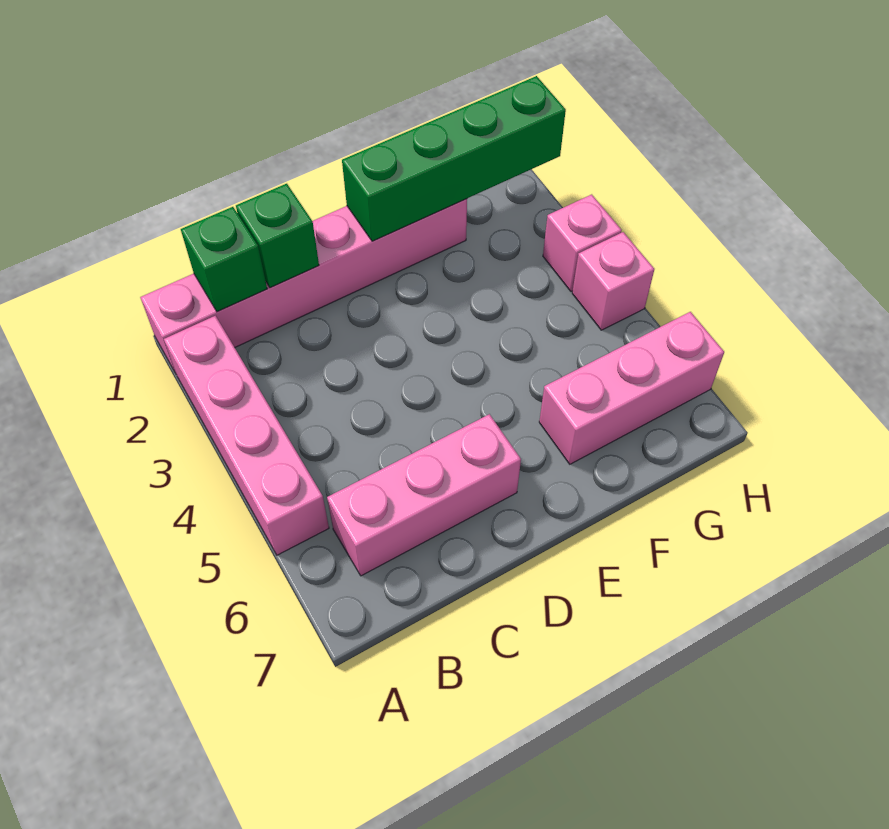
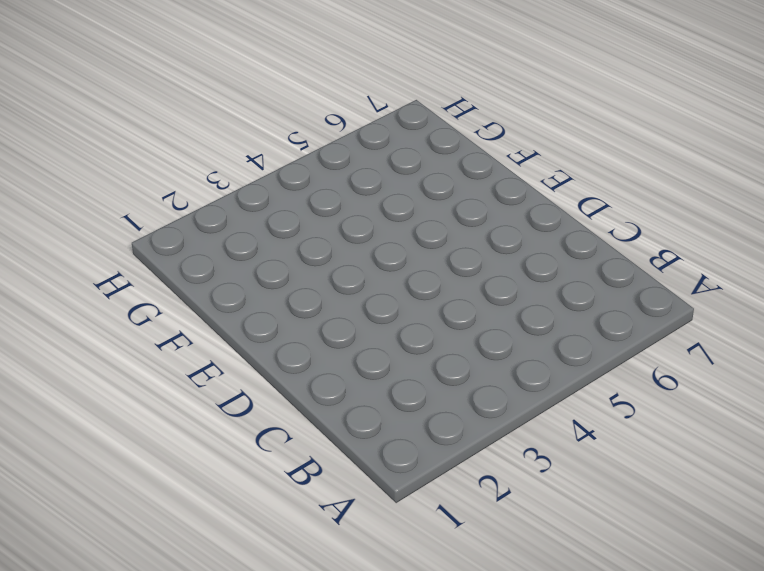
none -> pink 1x6 brick [140,199,467,373]
none -> pink 1x4 brick [164,316,329,555]

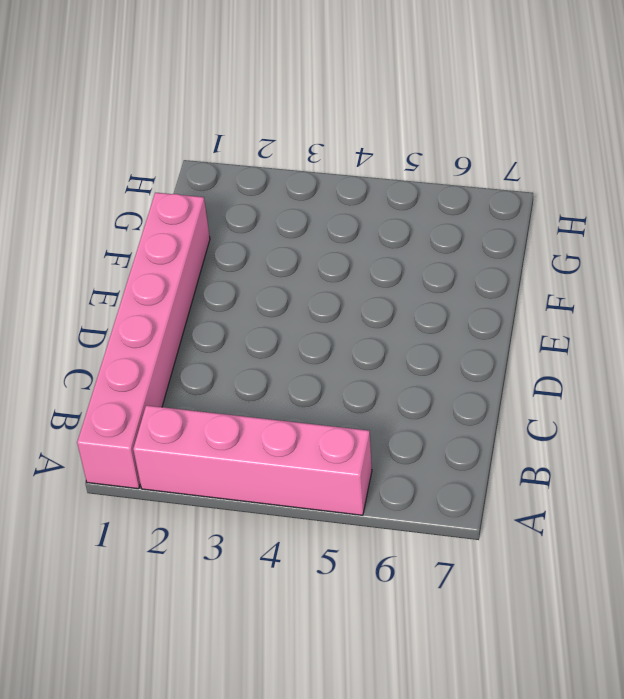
none -> pink 1x3 brick [327,414,521,576]
none -> pink 1x3 brick [539,312,724,464]

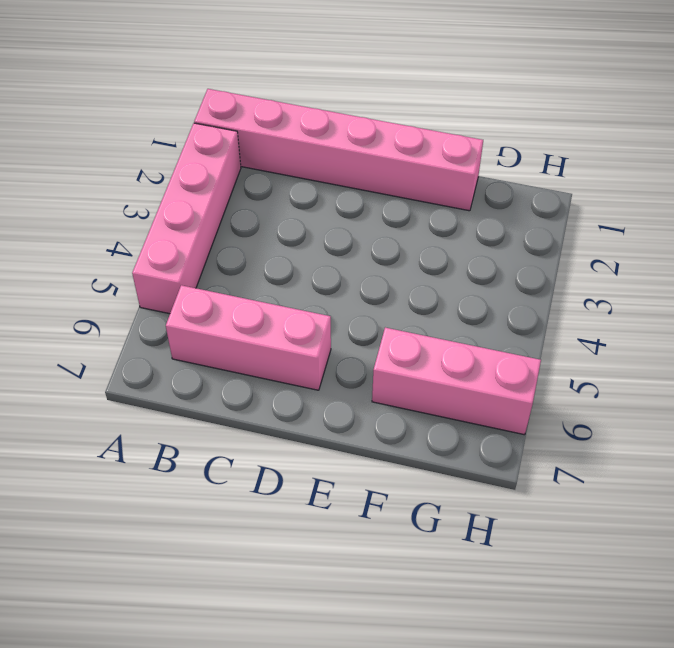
none -> pink 1x1 brick [543,194,622,291]
none -> pink 1x1 brick [572,232,654,330]

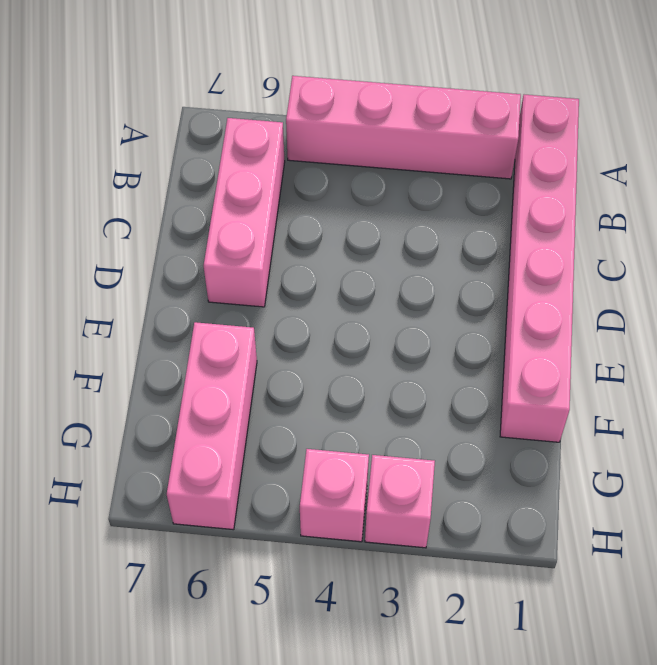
none -> green 1x1 brick [181,207,267,312]
none -> green 1x1 brick [236,184,319,288]

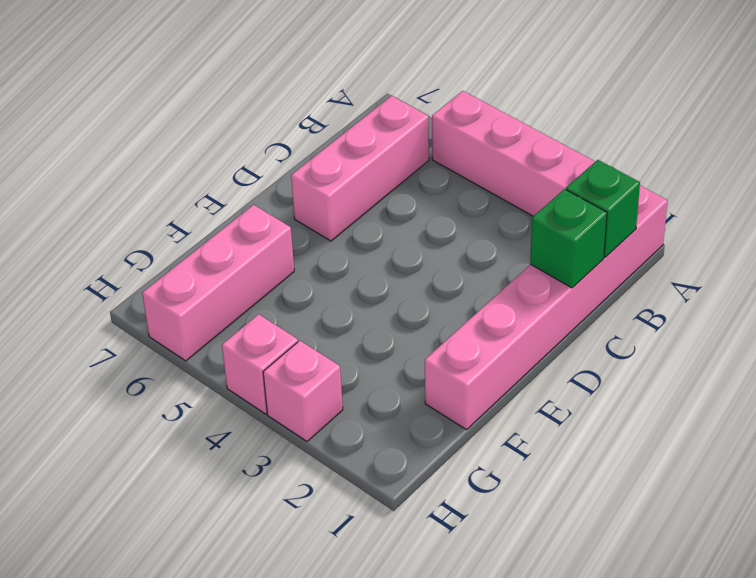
none -> green 1x4 brick [342,76,566,241]

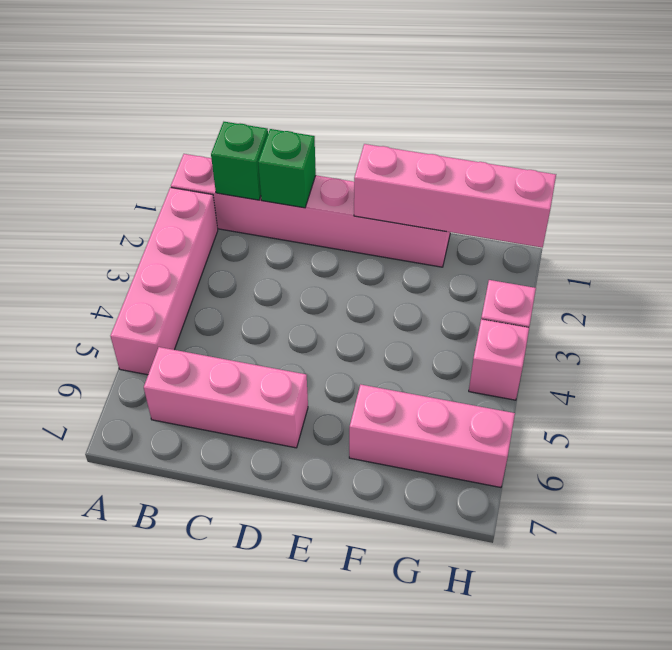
pink 1x4 brick [354,144,556,248] -> green 1x4 brick [342,76,566,241]

